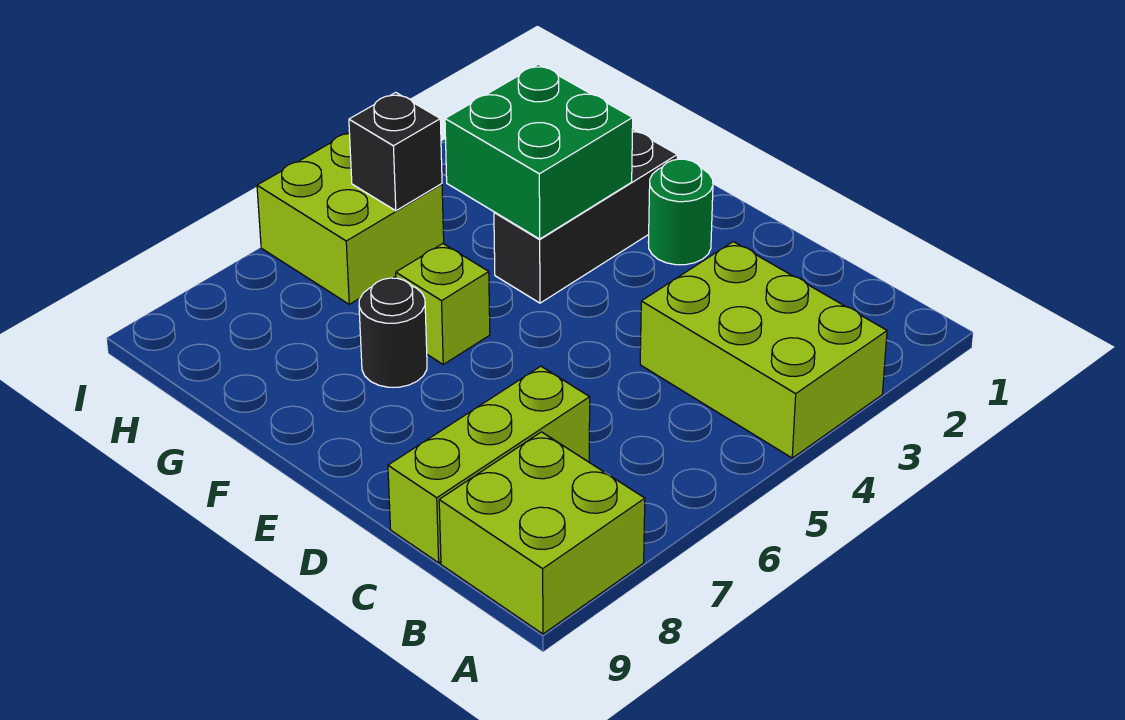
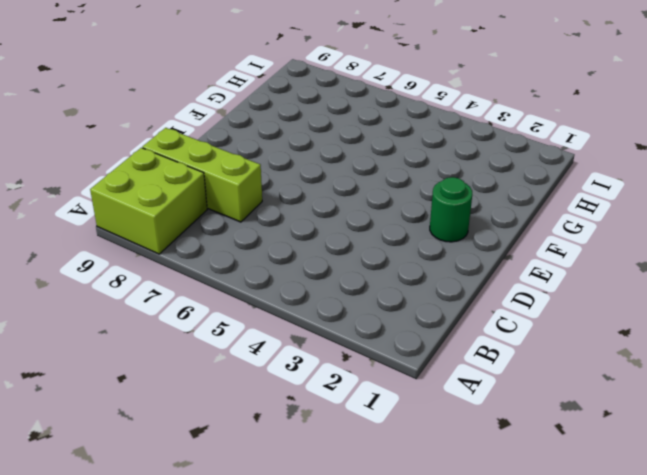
none -> lime 2x3 brick [640,242,887,458]
none -> black 1x3 brick [494,129,677,303]

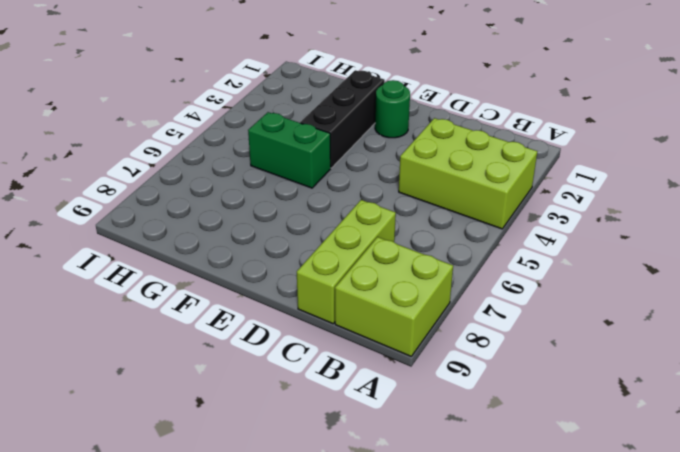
green 1x2 brick [248,112,331,188] -> none
none -> lime 1x1 brick [396,244,490,364]
none -> black 1x1 round brick [359,278,427,387]

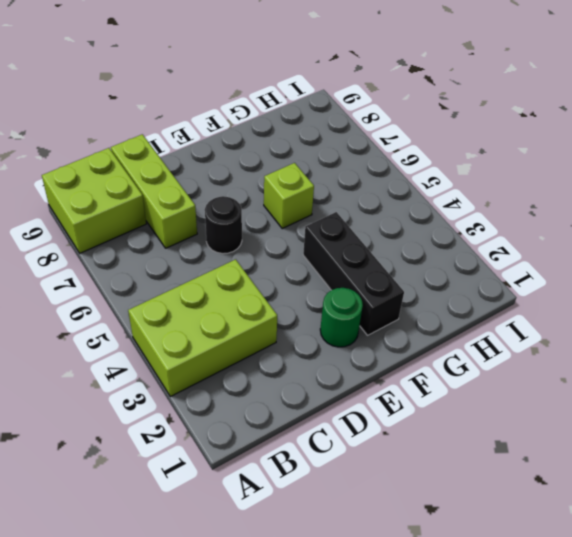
black 1x1 round brick [205,196,242,254] -> black 1x1 round brick moved to [359,278,427,387]
none -> lime 2x2 brick [257,133,444,304]
none -> green 2x2 brick [445,64,633,239]

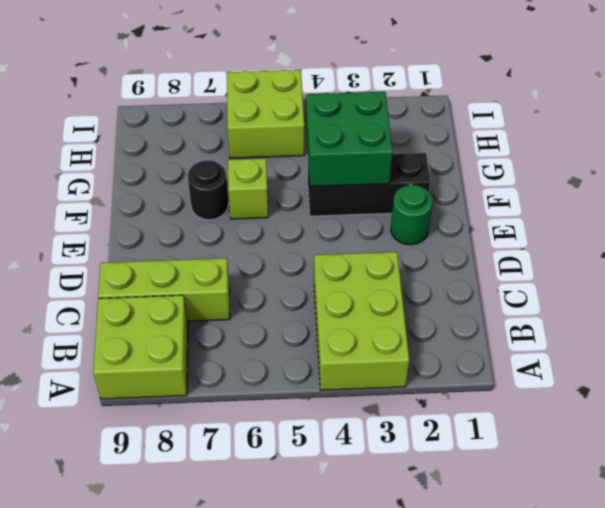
none -> black 1x1 brick [349,92,442,211]

